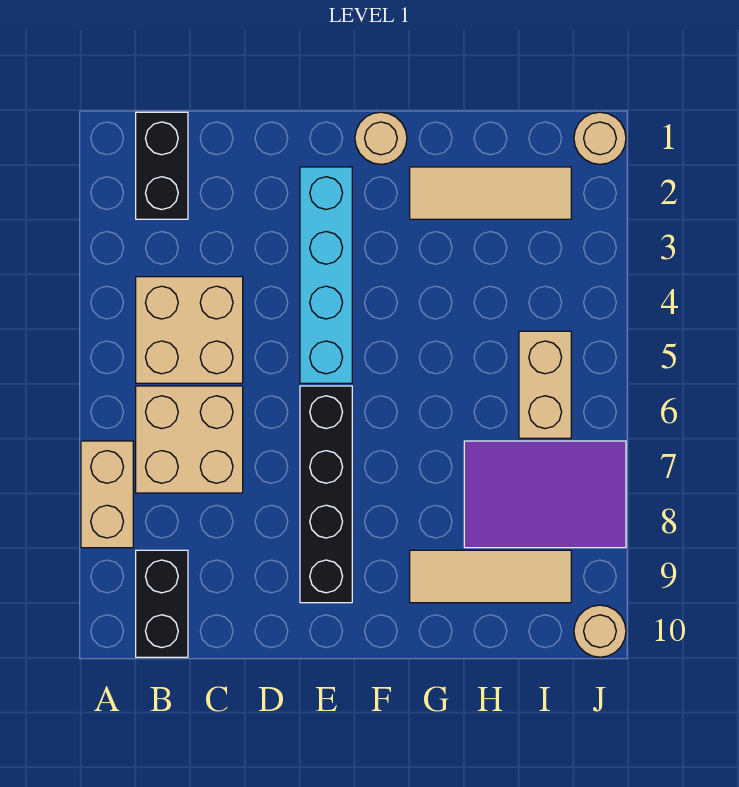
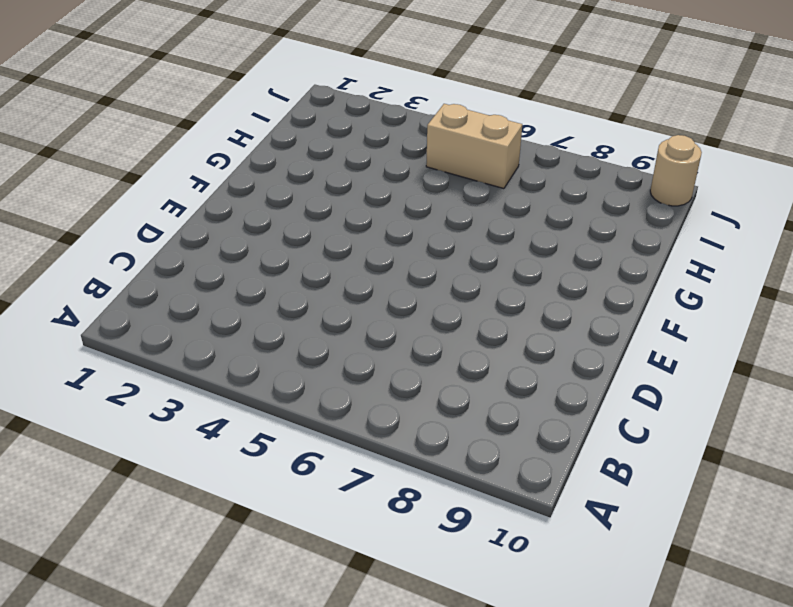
none -> tan 1x2 brick [81,441,133,548]
none -> black 1x2 brick [136,112,188,219]
none -> tan 2x2 brick [136,277,243,383]

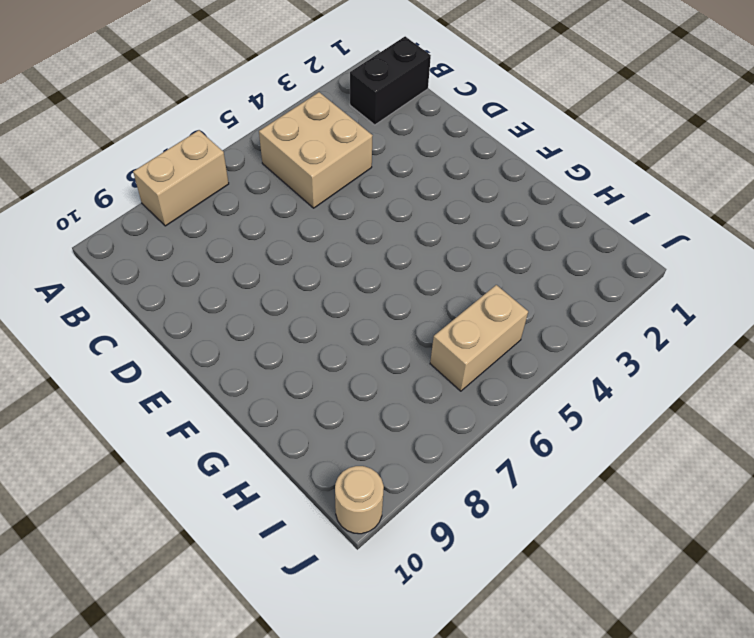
none -> tan 2x2 brick [136,386,243,493]
none -> black 1x2 brick [136,550,188,657]
none -> cyan 1x4 brick [300,167,352,383]

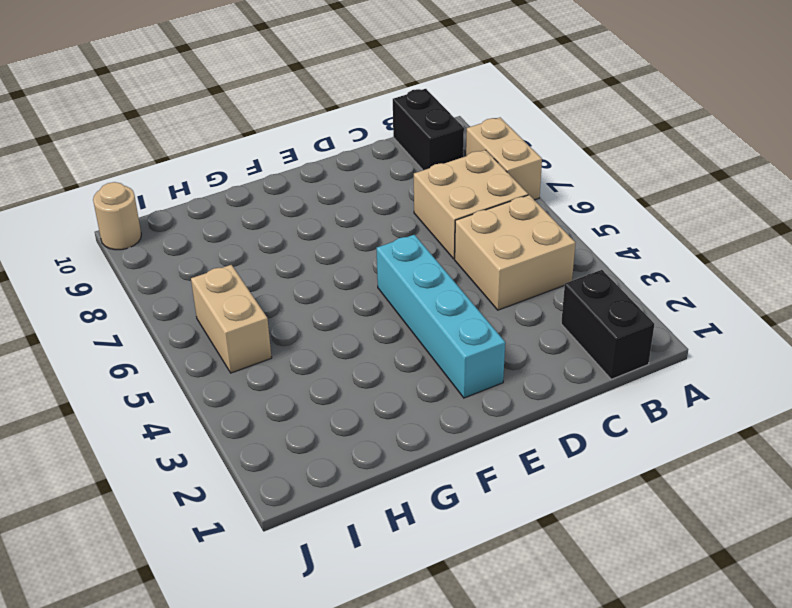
none -> black 1x4 brick [300,386,352,603]
none -> tan 1x1 round brick [355,112,407,164]
none -> tan 1x3 tile [410,167,571,219]

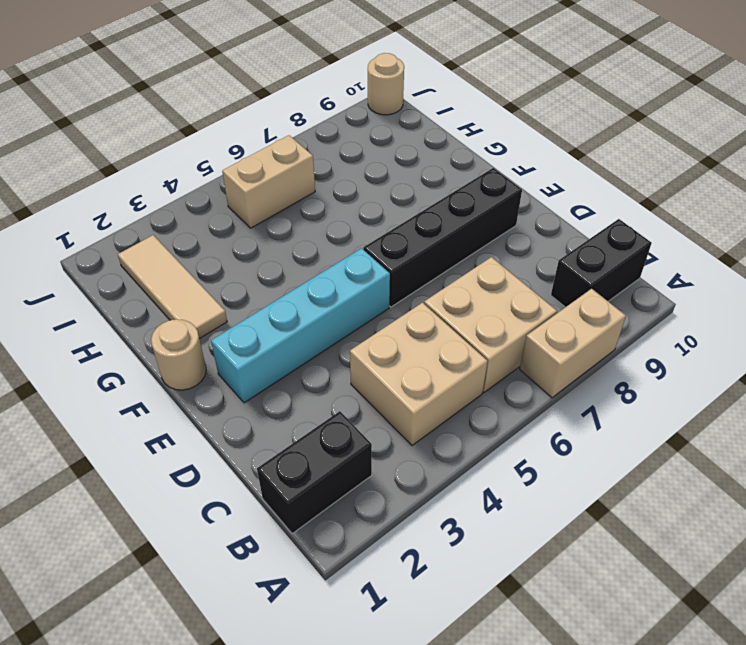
none -> tan 1x3 tile [410,550,571,603]
none -> purple 2x3 tile [464,441,626,548]
none -> tan 1x1 round brick [574,112,626,164]

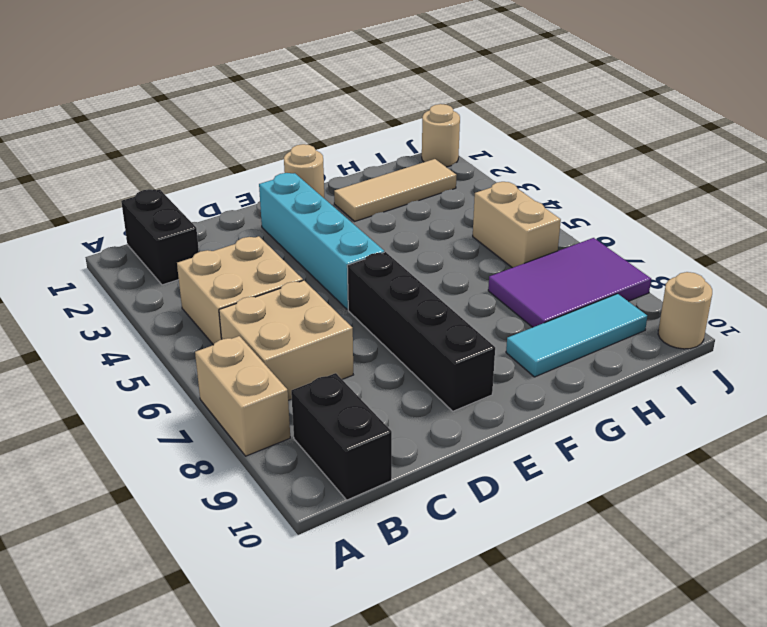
cyan 1x3 tile [506,294,647,377] -> tan 1x3 tile [410,550,571,603]

